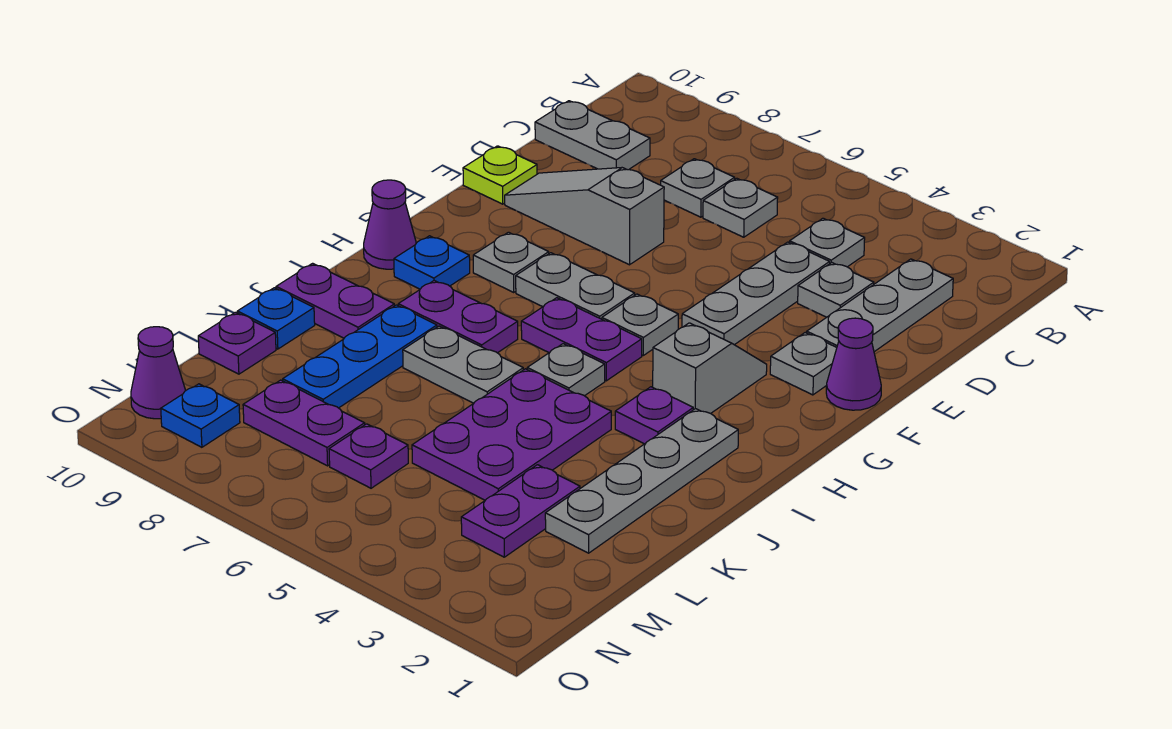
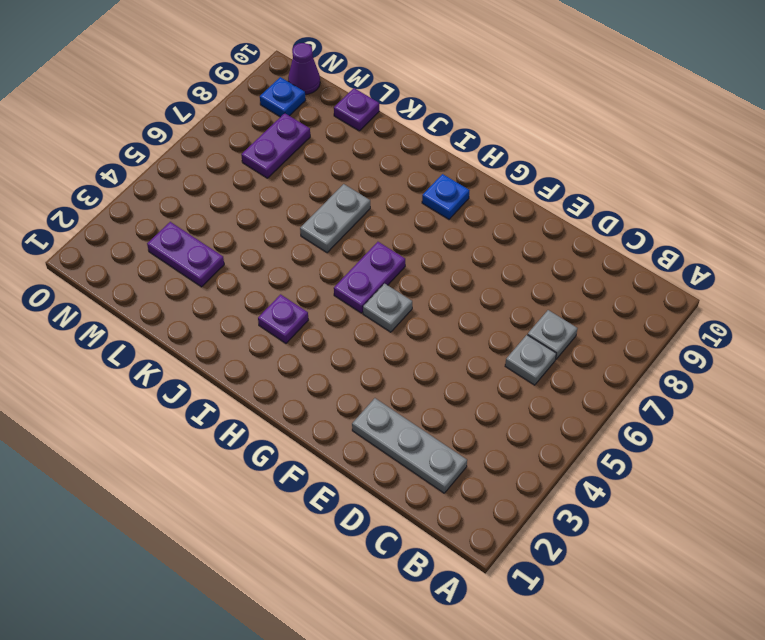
none -> grey 1x1 plate [790,218,865,267]
none -> grey 1x2 plate [535,101,650,170]
none -> grey 1x1 plate [798,262,874,317]
none -> grey 1x3 plate [682,242,830,345]

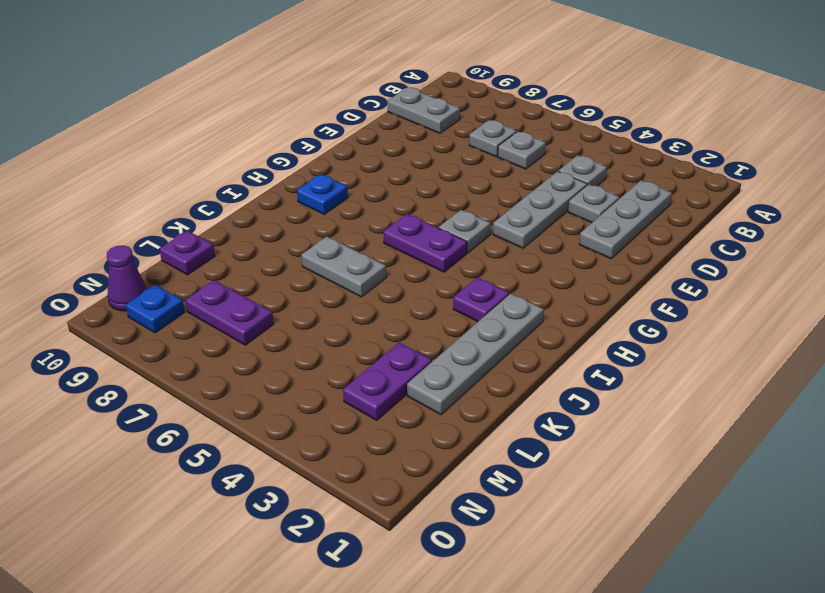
none -> grey 1x3 slope [505,168,664,265]
none -> lime 1x1 plate [463,146,537,204]
none -> purple 1x1 cone [826,318,881,410]
none -> grey 1x1 plate [770,333,837,395]

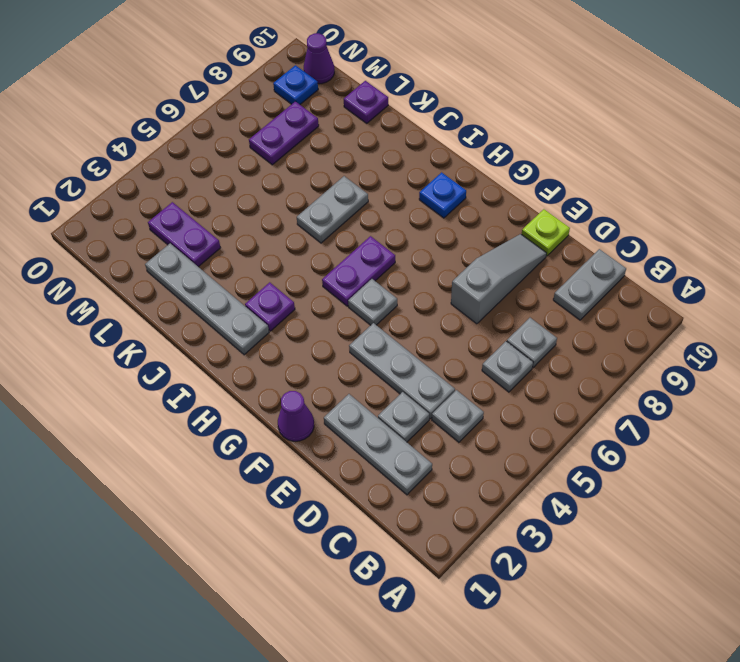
none -> grey 1x1 plate [770,333,837,395]
none -> grey 1x2 slope [653,323,767,413]
none -> grey 1x2 plate [516,253,635,319]
none -> grey 1x1 plate [473,232,549,292]

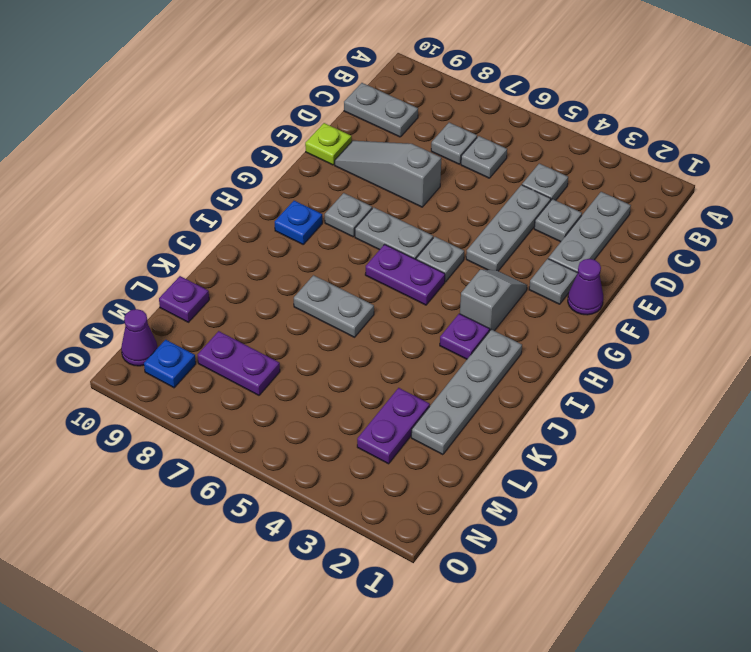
none -> purple 1x1 cone [364,180,416,269]
none -> grey 1x1 plate [527,344,605,396]
none -> purple 1x2 plate [398,281,518,353]
none -> purple 2x3 plate [412,369,611,500]

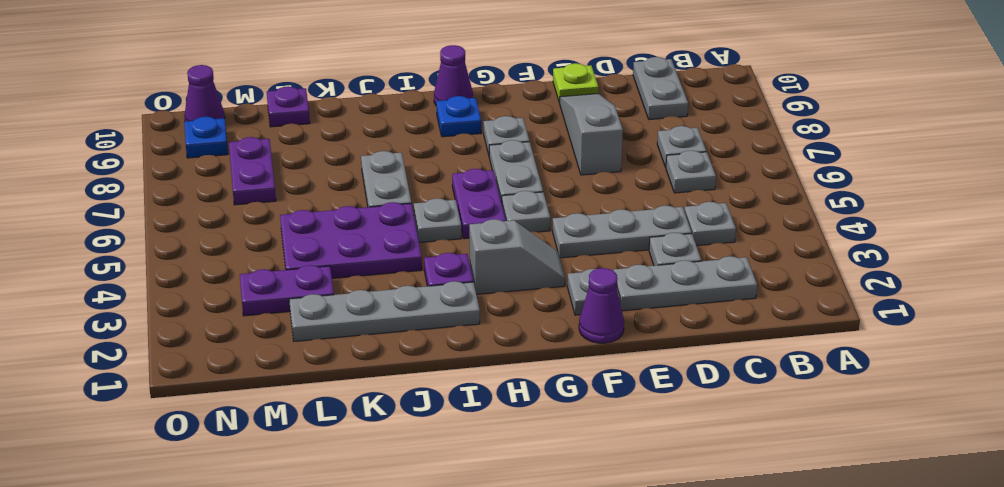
none -> purple 1x2 plate [398,281,518,353]
none -> blue 1x3 plate [283,305,437,408]
none -> purple 1x2 plate [276,263,394,338]
none -> blue 1x1 plate [237,288,315,349]

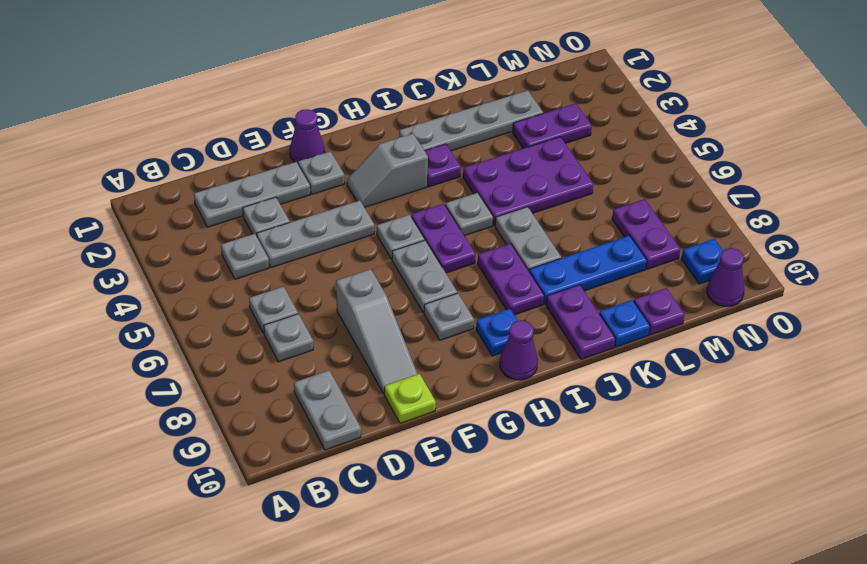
none -> purple 1x1 plate [329,424,408,488]

